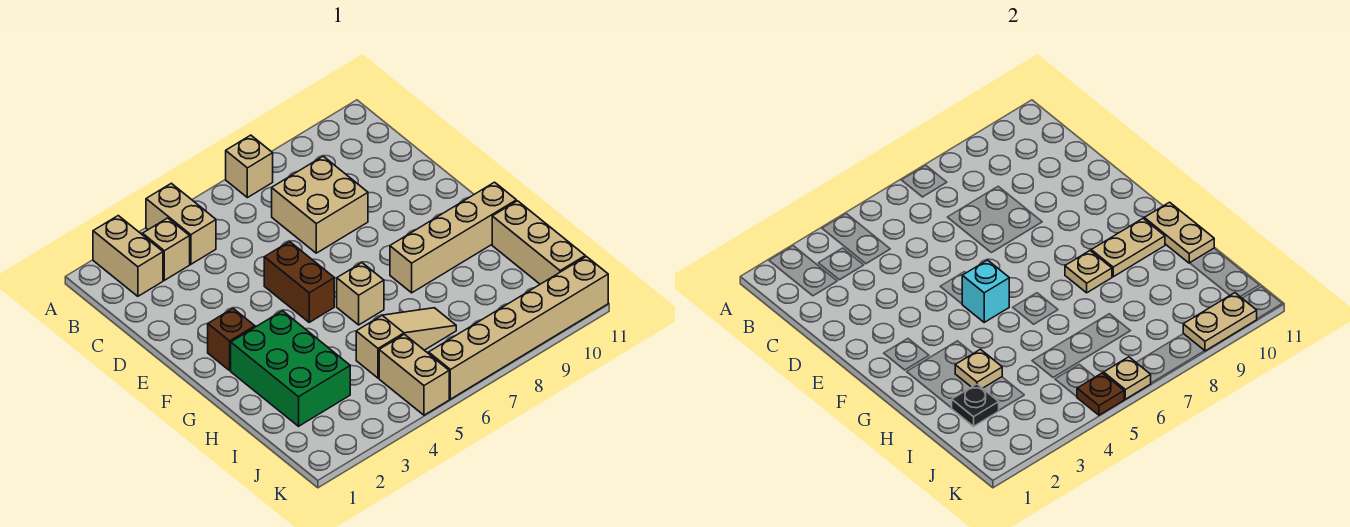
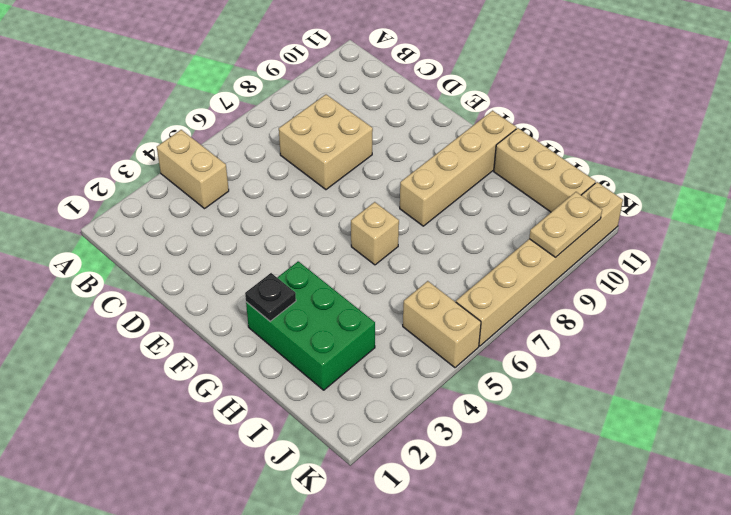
black 1x1 plate [245,273,296,321] -> black 1x1 plate moved to [952,384,999,426]
none -> tan 1x2 brick [93,216,163,296]
none -> tan 1x1 brick [226,135,273,198]
none -> tan 1x1 brick [143,218,190,280]

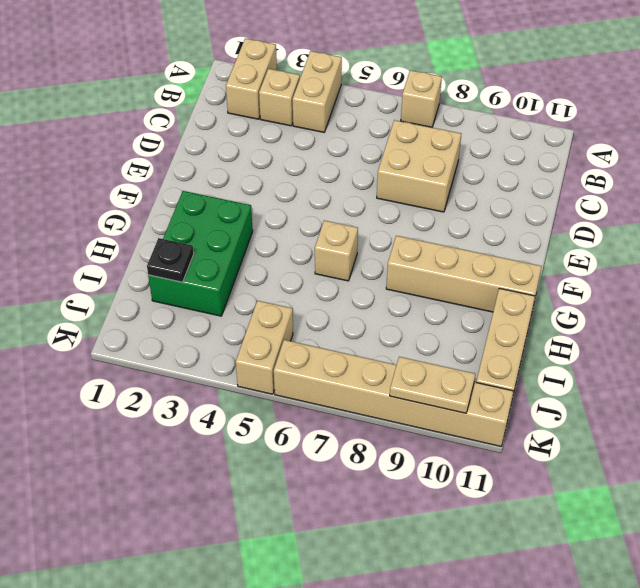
none -> brown 1x2 brick [264,242,334,322]
none -> brown 1x1 brick [208,309,255,370]
none -> tan 1x3 slope [356,308,456,378]

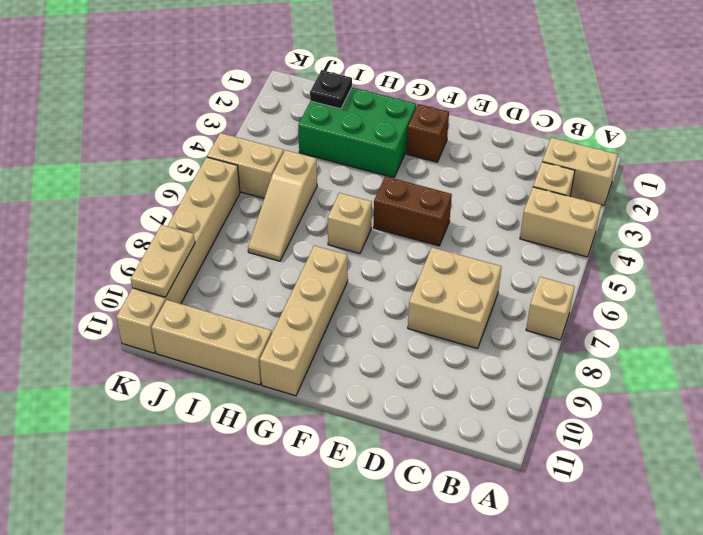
none -> cyan 1x1 brick [962,260,1009,322]
none -> tan 1x1 plate [1065,251,1112,293]
none -> tan 1x2 plate [1091,219,1165,277]

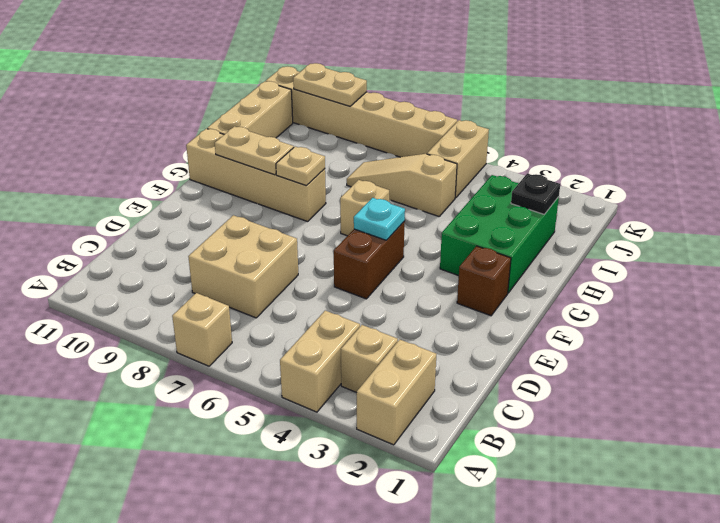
cyan 1x1 plate [354,198,405,240] -> cyan 1x1 brick [962,260,1009,322]
none -> tan 1x2 plate [1144,202,1214,263]
none -> tan 1x1 plate [955,349,1002,388]
none -> brown 1x1 plate [1077,373,1124,415]

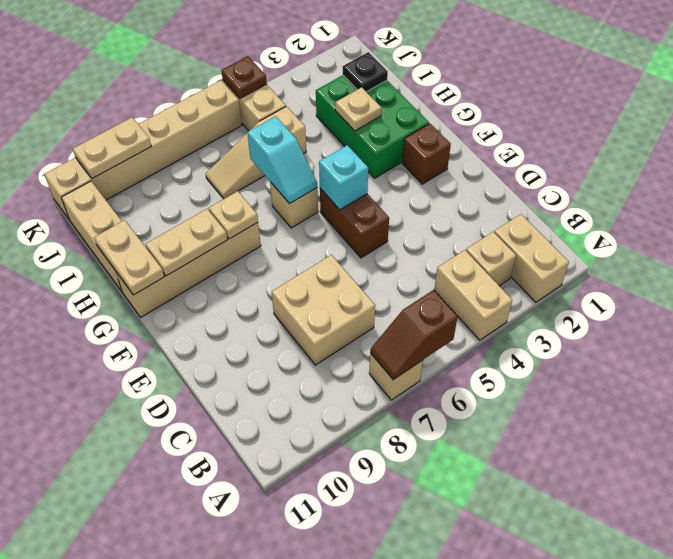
brown 1x2 slope [370,290,458,380] -> none
cyan 1x2 slope [247,116,317,204] -> none
none -> tan 1x1 plate [1104,357,1151,399]

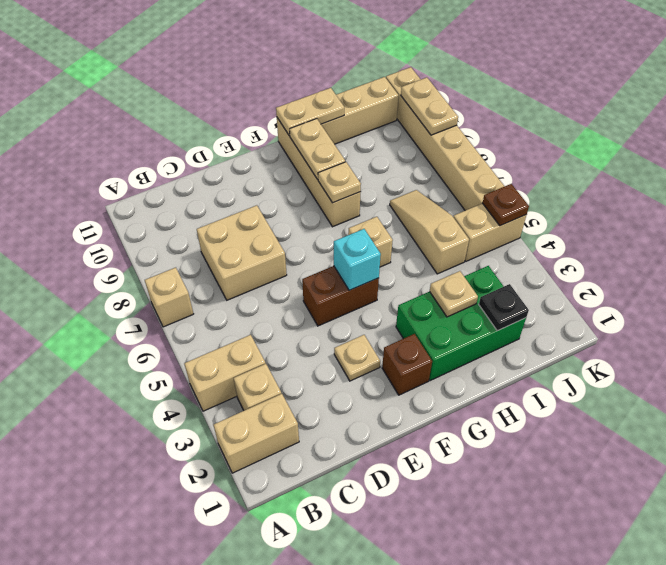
tan 1x1 plate [334,335,380,381] -> tan 1x1 plate moved to [1104,357,1151,399]

